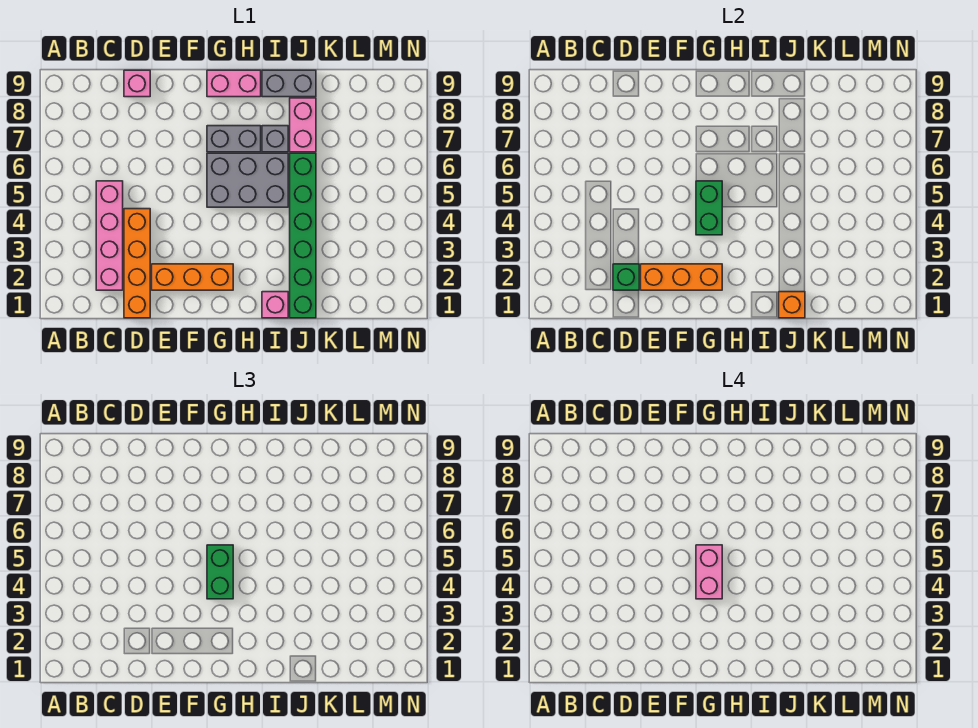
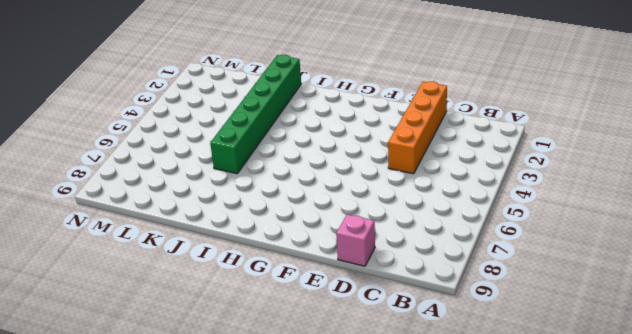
none -> pink 1x4 brick [96,181,123,290]
none -> orange 1x3 brick [152,264,233,290]
none -> grey 2x3 brick [207,153,288,207]

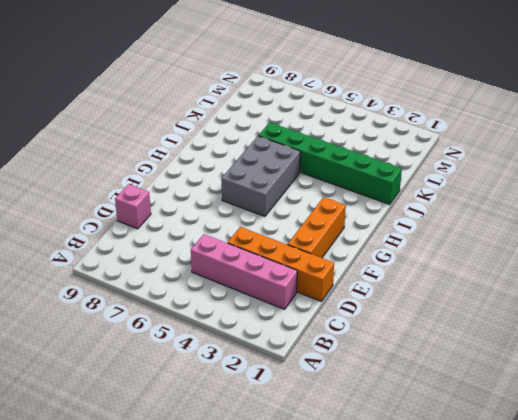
none -> grey 1x2 brick [207,126,261,152]
none -> pink 1x2 brick [207,70,261,97]
none -> pink 1x1 brick [262,292,288,318]

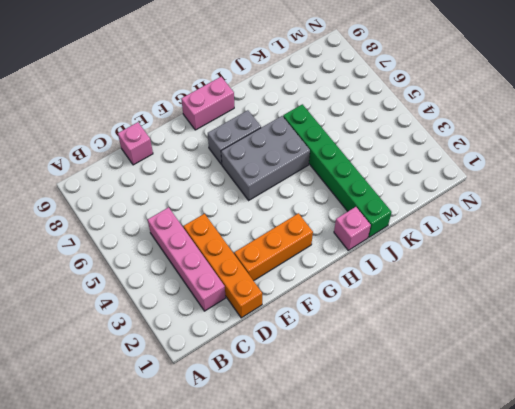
none -> grey 1x1 brick [262,126,288,152]
none -> grey 1x2 brick [262,70,316,97]
none -> pink 1x2 brick [290,98,316,152]

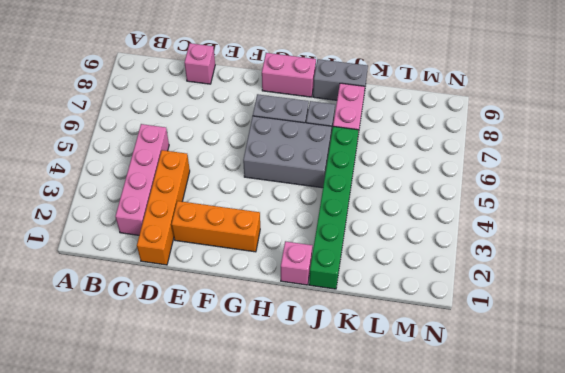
none -> green 1x1 brick [613,264,639,290]
none -> orange 1x3 brick [641,264,722,290]
none -> green 1x2 brick [696,181,722,235]

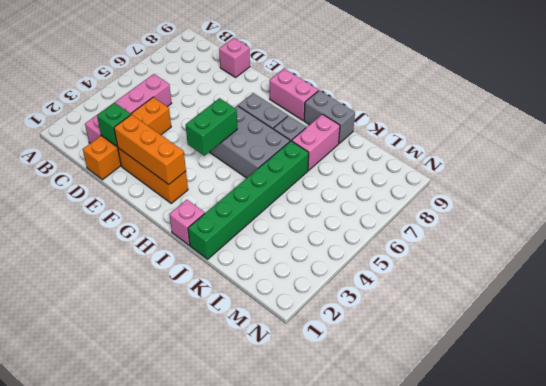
none -> orange 1x1 brick [779,292,805,318]
none -> green 1x2 brick [207,545,233,599]
none -> pink 1x2 brick [696,545,722,599]

